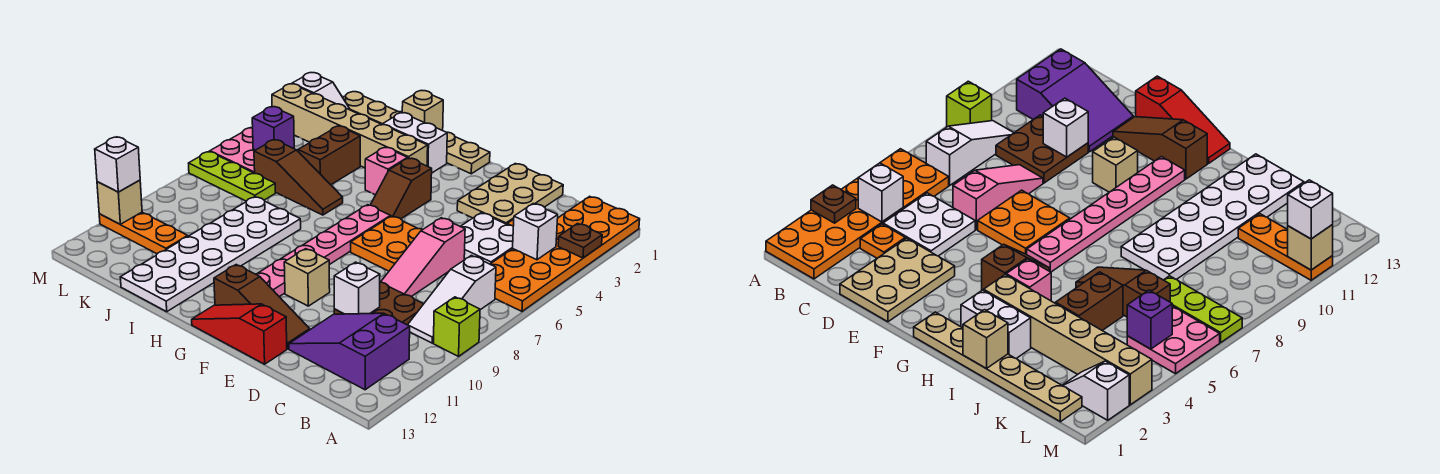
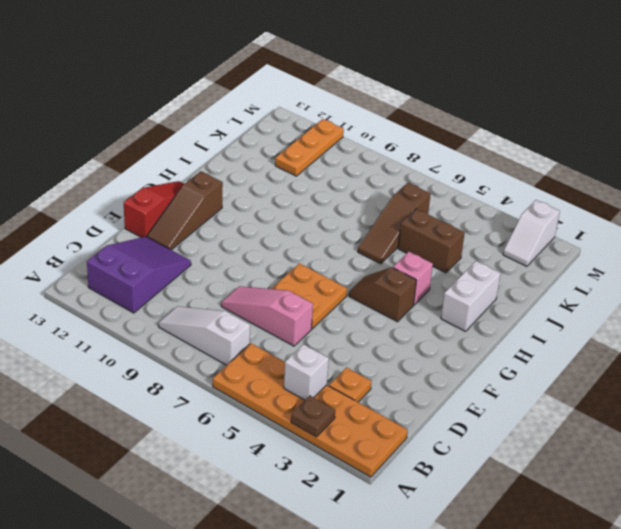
none -> lime 1x1 brick [433,297,480,356]
none -> white 2x2 plate [460,213,513,264]
none -> brown 2x2 plate [334,282,423,325]
none -> tan 2x3 plate [457,164,563,224]

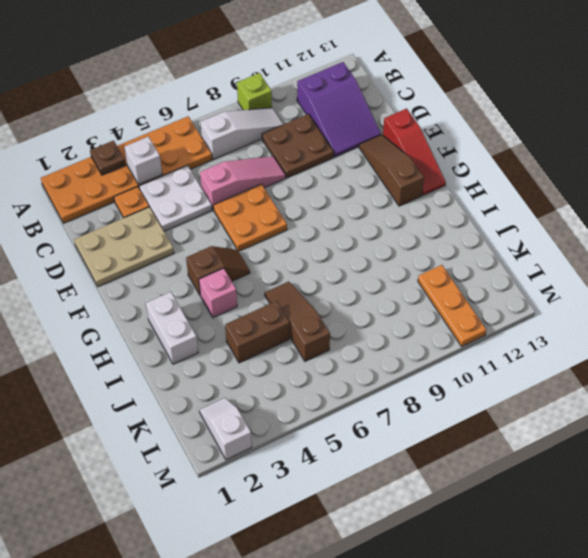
none -> tan 1x1 brick [284,249,330,306]
none -> tan 1x6 plate [343,92,490,174]
none -> pink 1x6 plate [256,205,390,297]
none -> tan 1x6 brick [272,84,428,168]

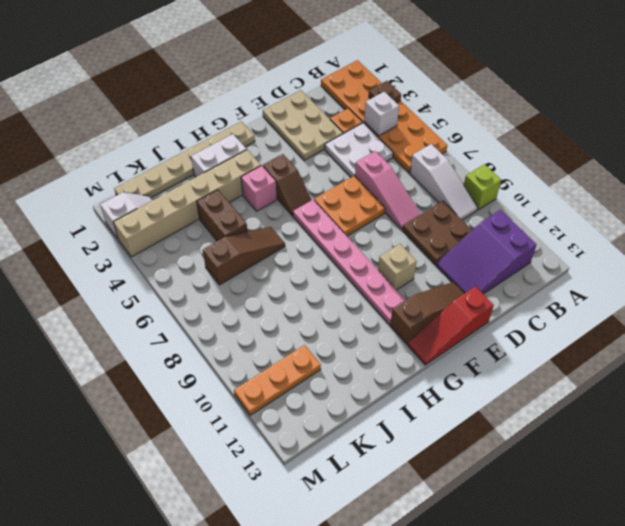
none -> white 2x6 plate [120,197,301,312]
none -> lime 1x3 plate [189,152,275,201]
none -> pink 2x2 plate [210,128,255,173]
none -> white 1x1 brick [334,262,380,314]

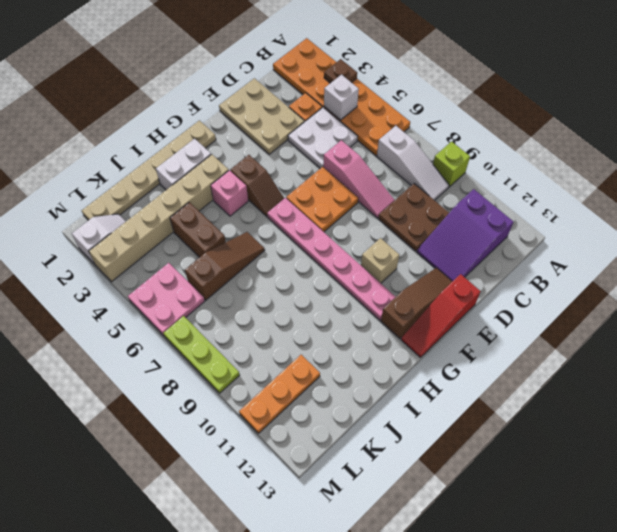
lime 1x3 plate [164,316,240,393] -> lime 1x3 plate turned to [189,152,275,201]
none -> white 2x6 plate [120,197,301,312]
none -> white 1x1 brick [334,262,380,314]
none -> tan 1x1 brick [402,91,443,130]
none -> purple 1x1 brick [252,107,294,150]

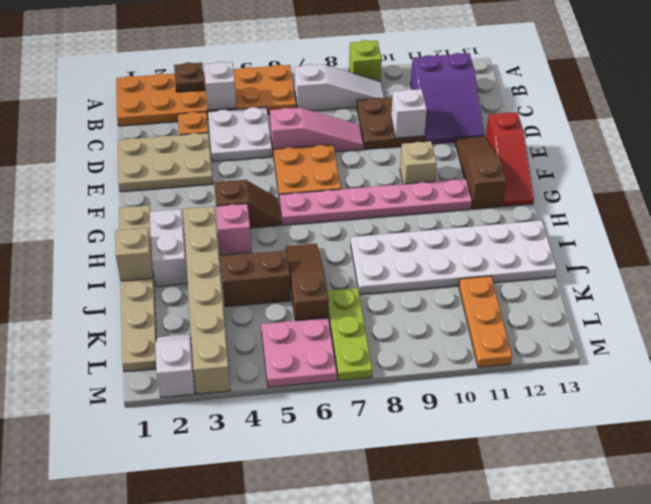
none -> purple 1x1 brick [252,107,294,150]
none -> tan 1x1 brick [97,180,142,224]
none -> white 1x1 brick [95,137,140,192]

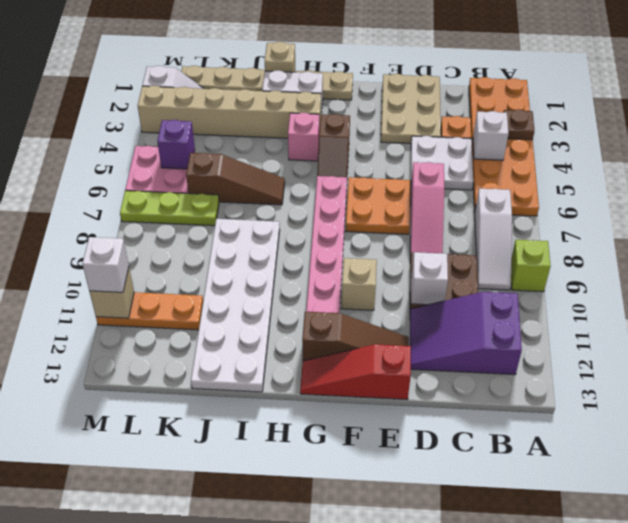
none -> brown 1x2 brick [298,126,360,185]

